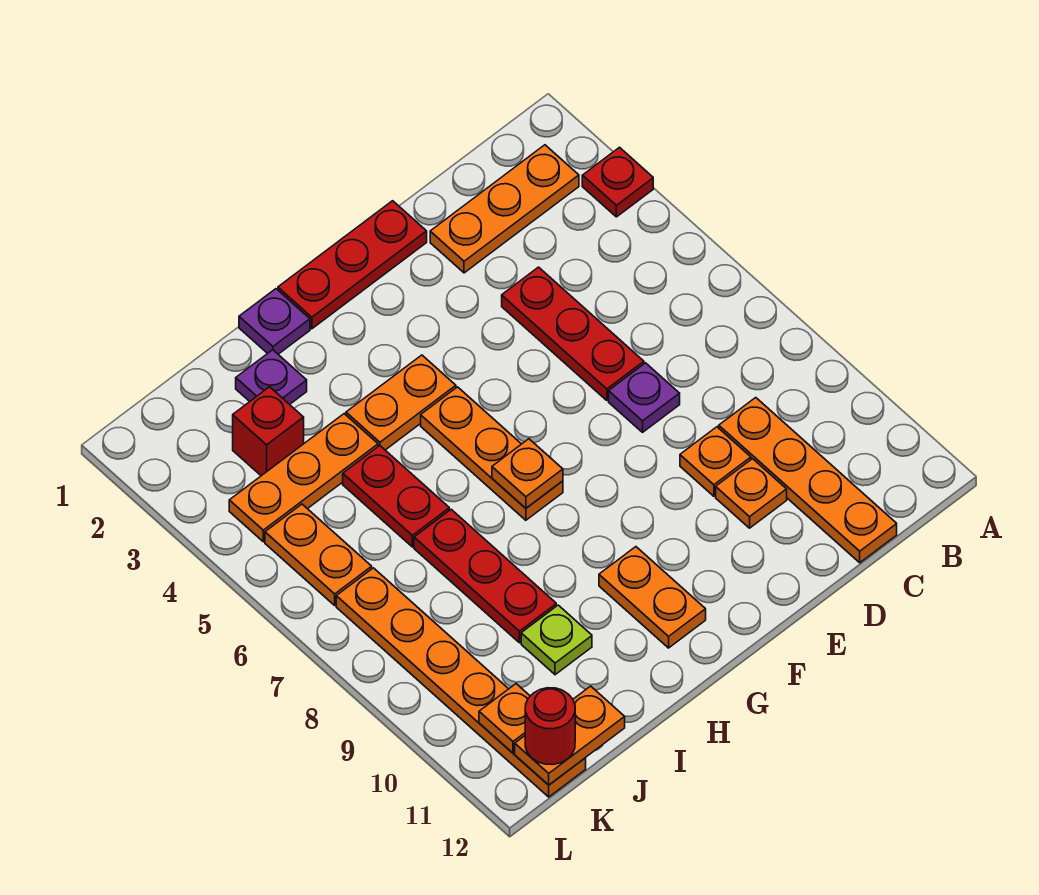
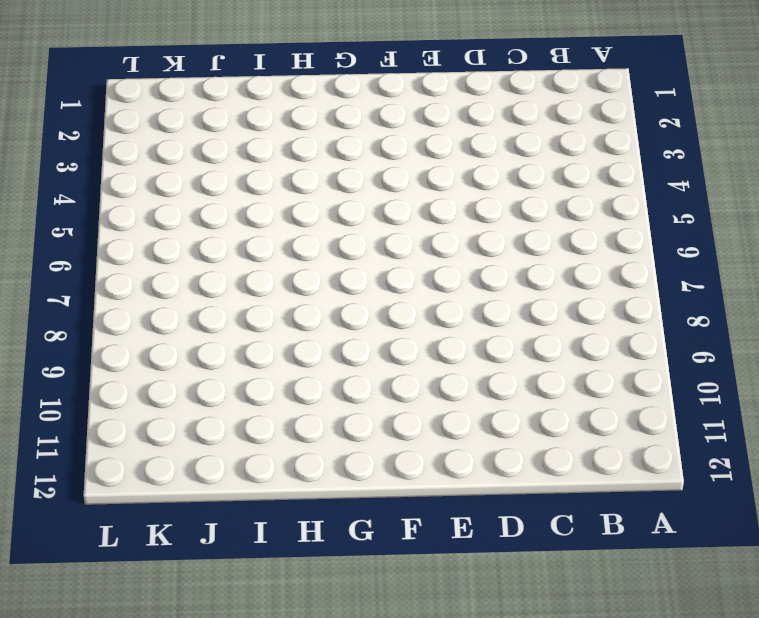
none -> red 1x1 plate [582,147,653,217]
none -> orange 1x3 plate [430,145,579,273]
none -> orange 1x4 plate [719,398,897,563]

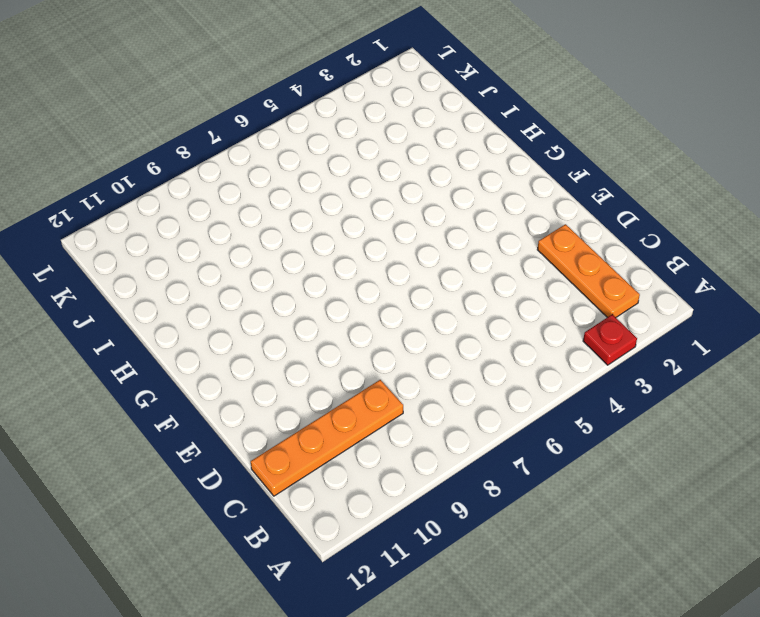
none -> red 1x3 plate [502,267,644,400]
none -> purple 1x1 plate [609,363,680,432]
none -> orange 1x1 plate [680,427,751,496]

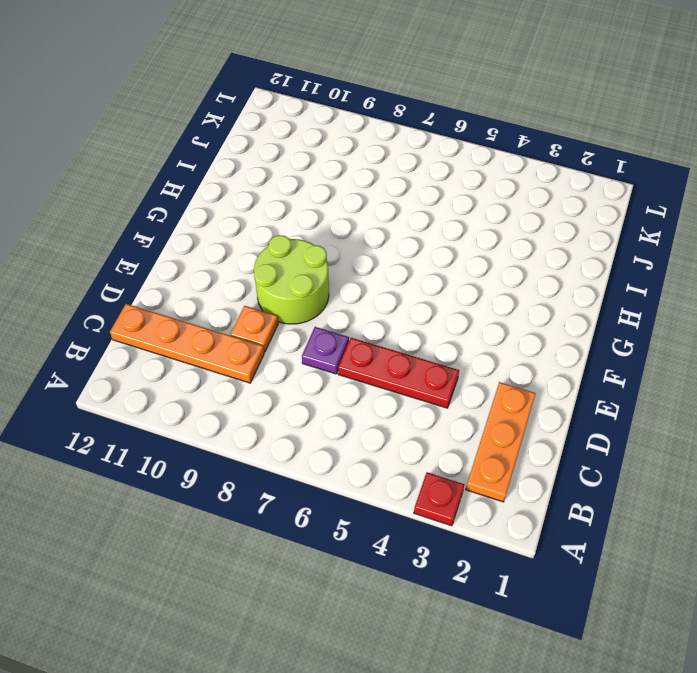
lime 2x2 round brick [254,235,329,324] -> none
none -> orange 1x1 plate [716,459,787,528]
none -> red 1x3 plate [278,201,427,329]
none -> orange 1x2 plate [346,355,456,450]

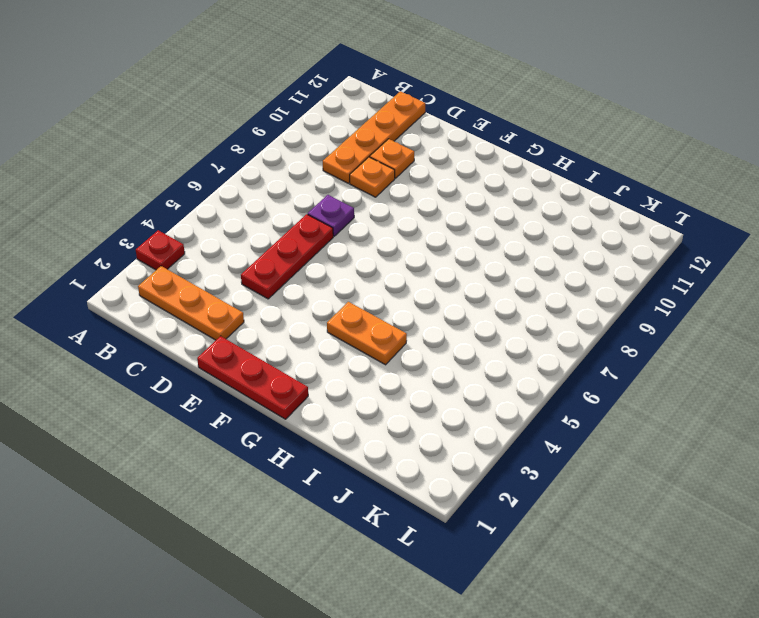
none -> orange 1x3 plate [421,387,563,520]
none -> orange 1x2 plate [599,547,706,648]
none -> purple 1x1 plate [239,289,310,354]

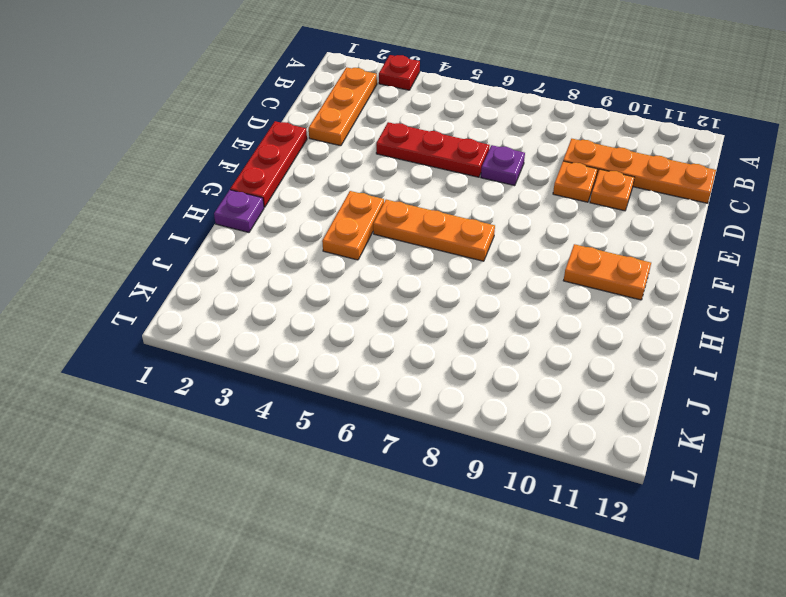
none -> purple 1x1 plate [236,350,307,405]
none -> orange 1x3 plate [229,414,378,542]
none -> red 1x2 plate [343,446,449,547]

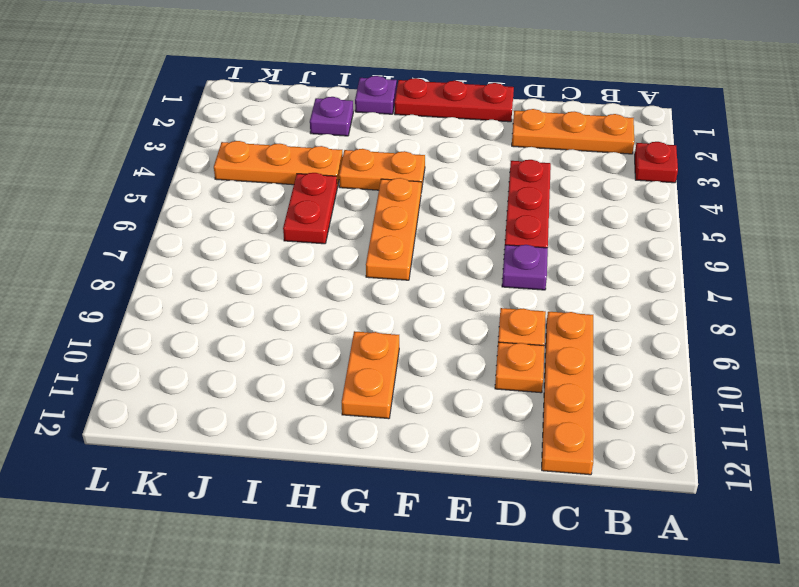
none -> red 1x3 plate [414,509,556,643]
none -> lime 1x1 plate [521,605,592,675]
none -> red 1x1 brick [233,387,304,476]

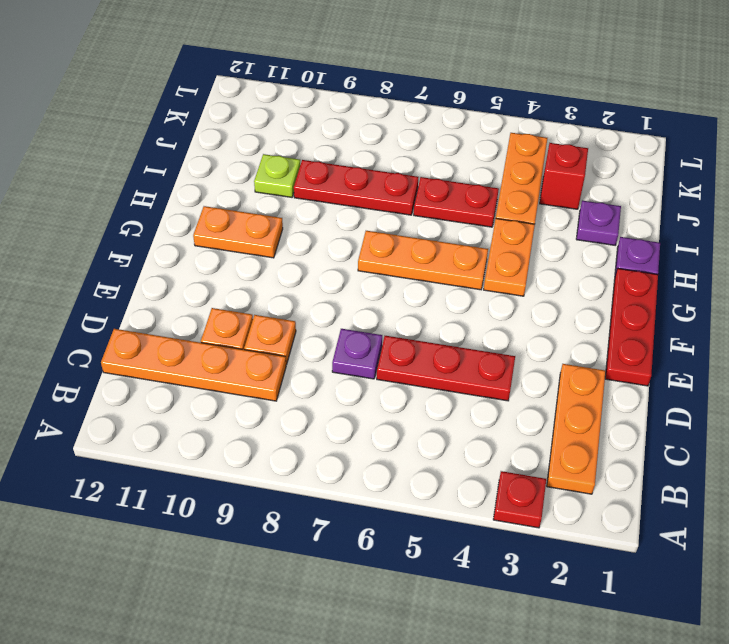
none -> orange 1x2 plate [265,504,372,605]
none -> orange 1x6 plate [336,568,586,797]
none -> orange 1x1 plate [492,439,563,508]

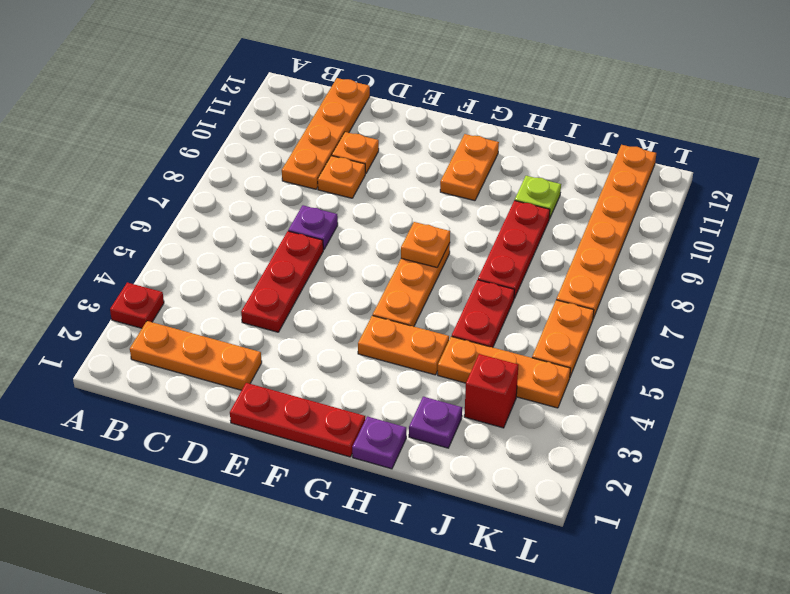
none -> orange 1x2 plate [515,686,625,785]
none -> orange 1x1 plate [479,684,530,753]
none -> red 1x1 round brick [525,688,575,765]

